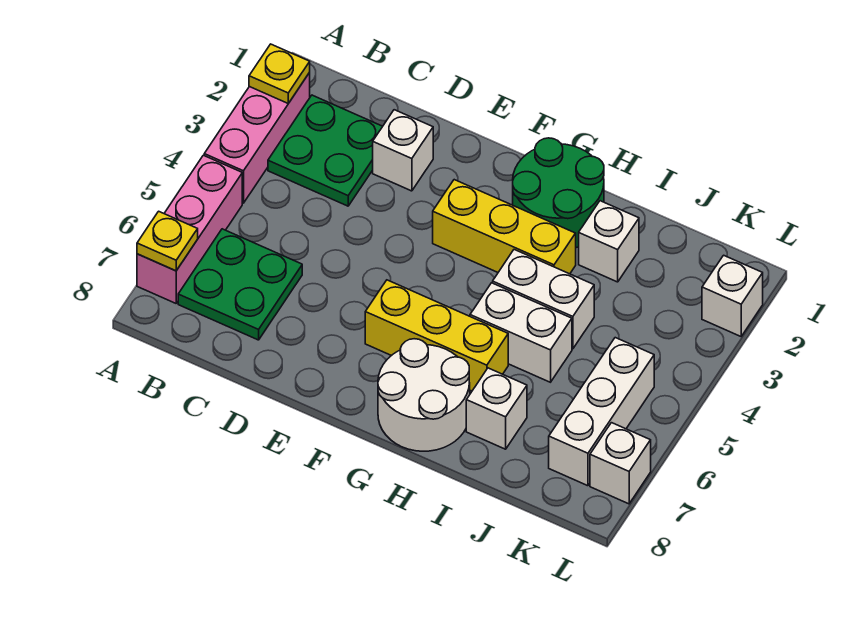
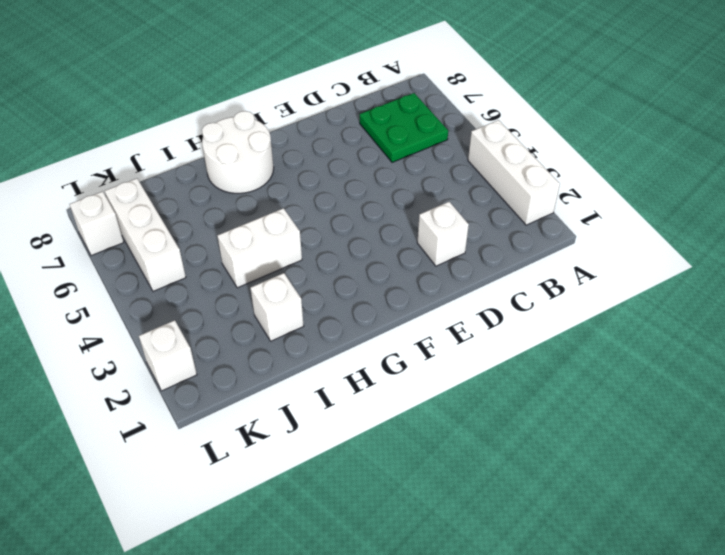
white 1x3 brick [468,120,560,225] -> pink 1x3 brick [204,73,310,203]
none -> pink 1x3 brick [137,155,242,303]
none -> green 2x2 plate [268,95,383,206]
none -> yellow 1x3 brick [433,180,576,274]

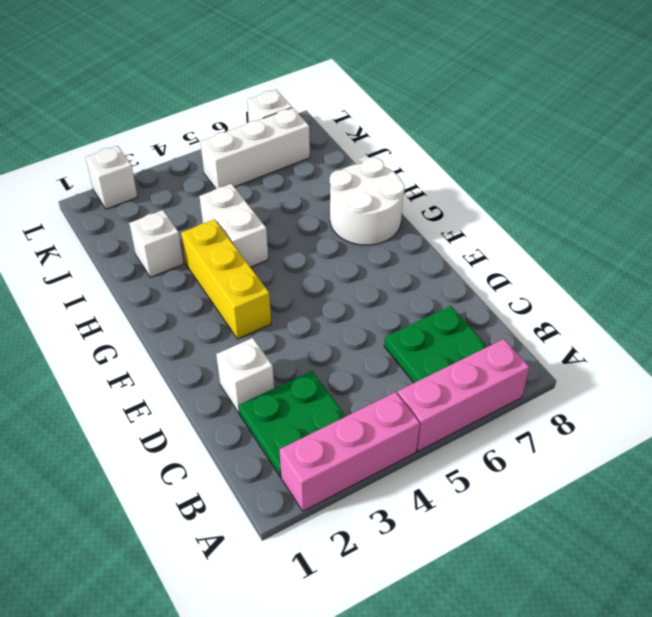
none -> yellow 1x3 brick [365,280,508,391]
none -> green 2x2 round brick [513,138,604,248]
none -> white 1x2 brick [470,283,572,382]

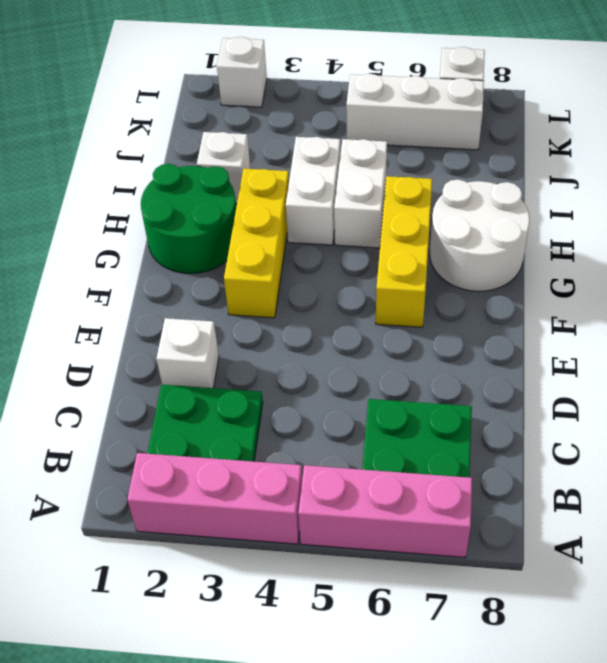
none -> white 1x1 brick [466,368,527,449]
none -> yellow 1x1 plate [249,44,310,103]
none -> yellow 1x1 plate [137,211,198,271]

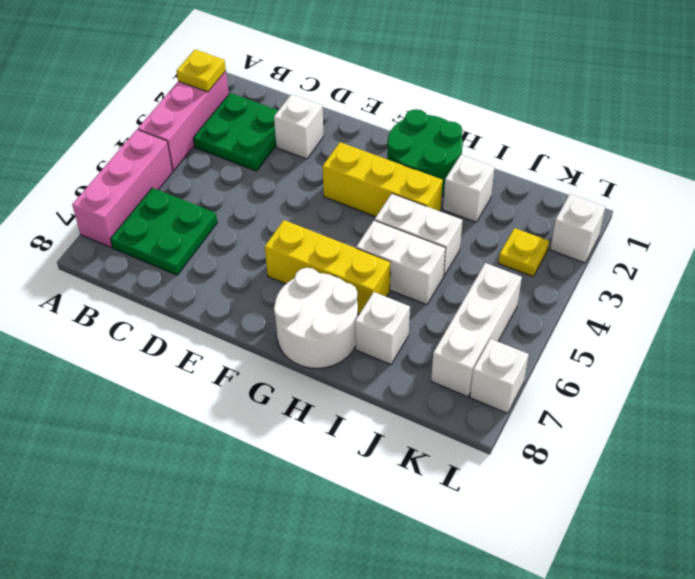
yellow 1x1 plate [498,228,549,277] -> yellow 1x1 plate moved to [137,211,198,271]

